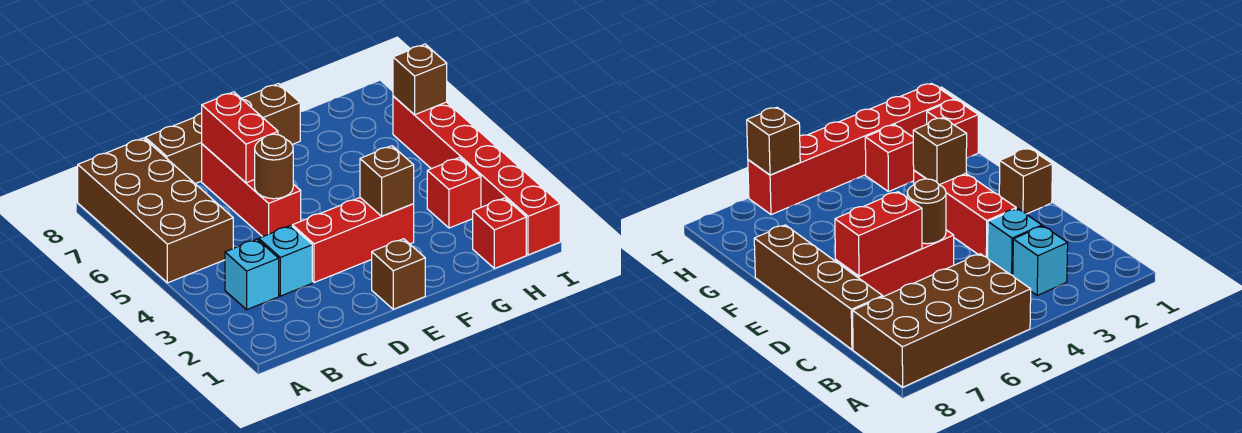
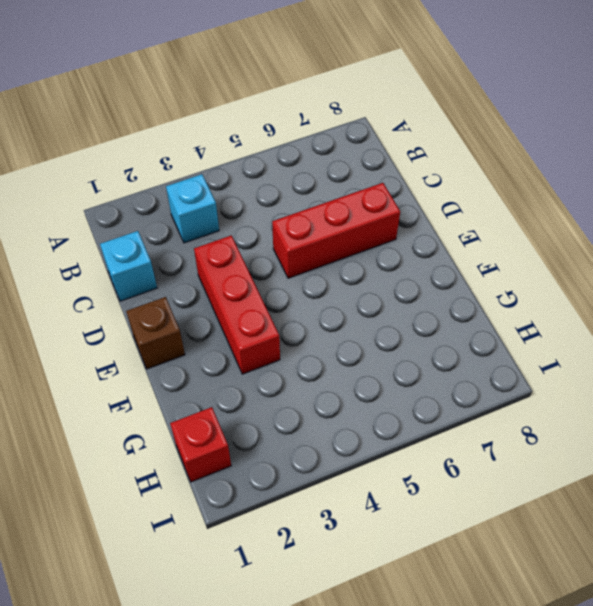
cyan 1x1 brick [100,231,157,301] -> cyan 1x1 brick moved to [259,226,312,296]
none -> brown 2x4 brick [78,138,233,283]
none -> brown 1x4 brick [145,84,300,184]
none -> red 1x1 brick [427,157,481,228]

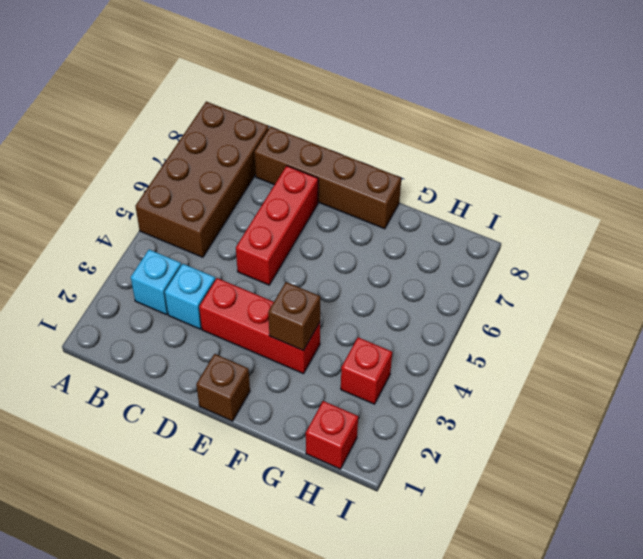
none -> red 1x6 brick [393,96,560,255]
none -> brown 1x1 round brick [255,134,293,199]
none -> red 1x2 brick [202,92,278,183]

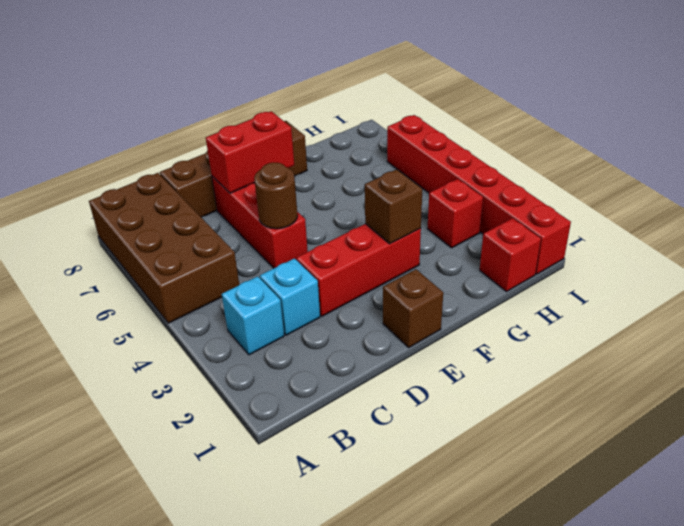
red 1x2 brick [206,111,294,193] -> red 1x2 brick turned to [202,92,278,183]
none -> brown 1x1 brick [393,44,447,115]

